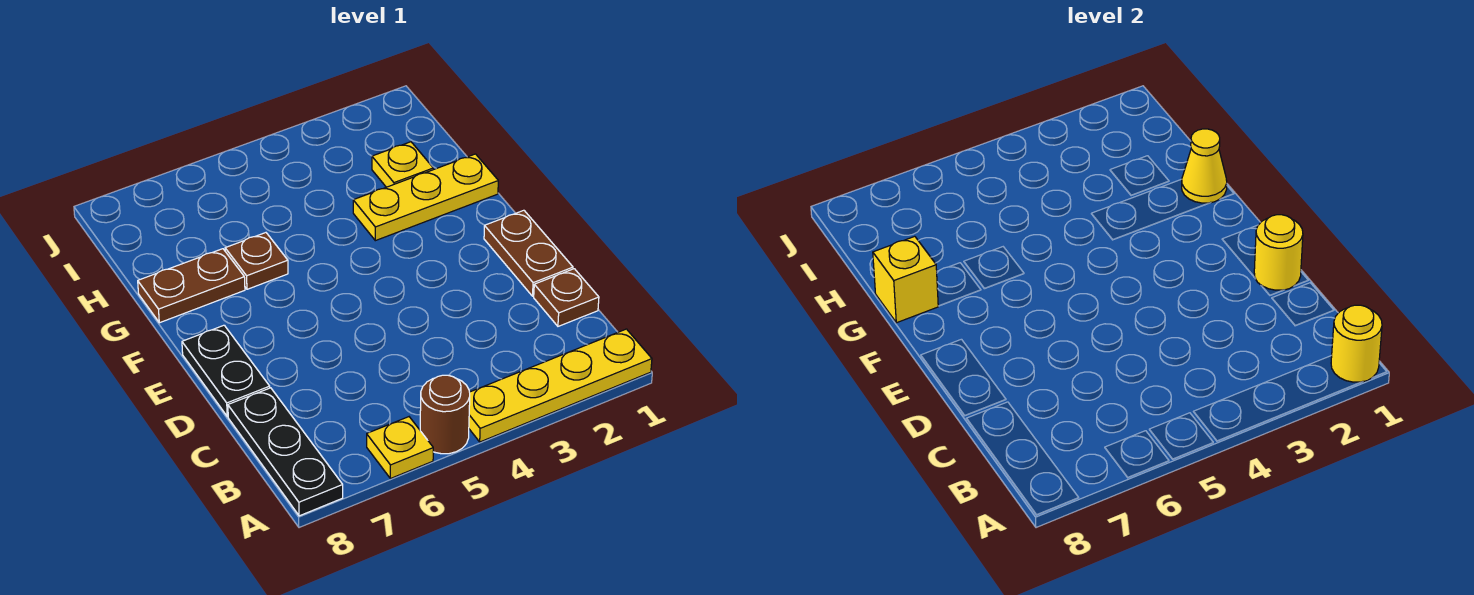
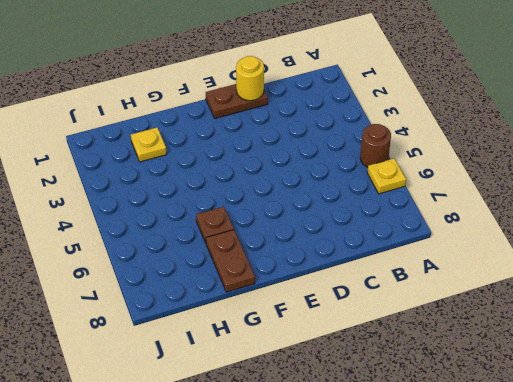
none -> yellow 1x4 plate [469,329,652,442]
none -> black 1x3 plate [228,388,343,516]
none -> brown 1x1 plate [534,269,599,326]

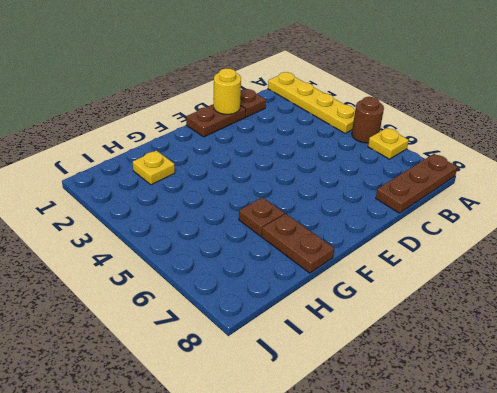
brown 1x3 plate [376,154,458,213] -> black 1x3 plate [228,388,343,516]
none -> black 1x2 plate [182,325,270,417]
none -> yellow 1x3 plate [353,154,498,241]
none -> yellow 1x1 round brick [1331,305,1382,382]

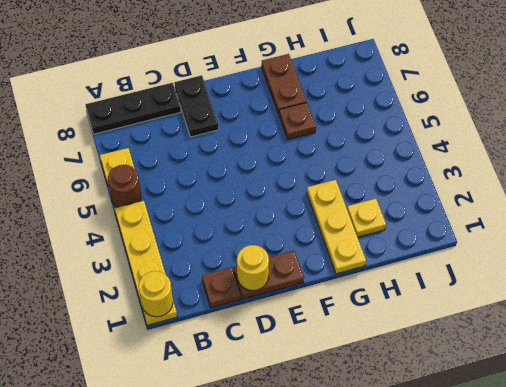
black 1x2 plate [174,75,219,137] -> black 1x2 plate turned to [182,325,270,417]
none -> yellow 1x1 cone [1182,129,1227,203]
none -> yellow 1x1 brick [873,236,938,323]

